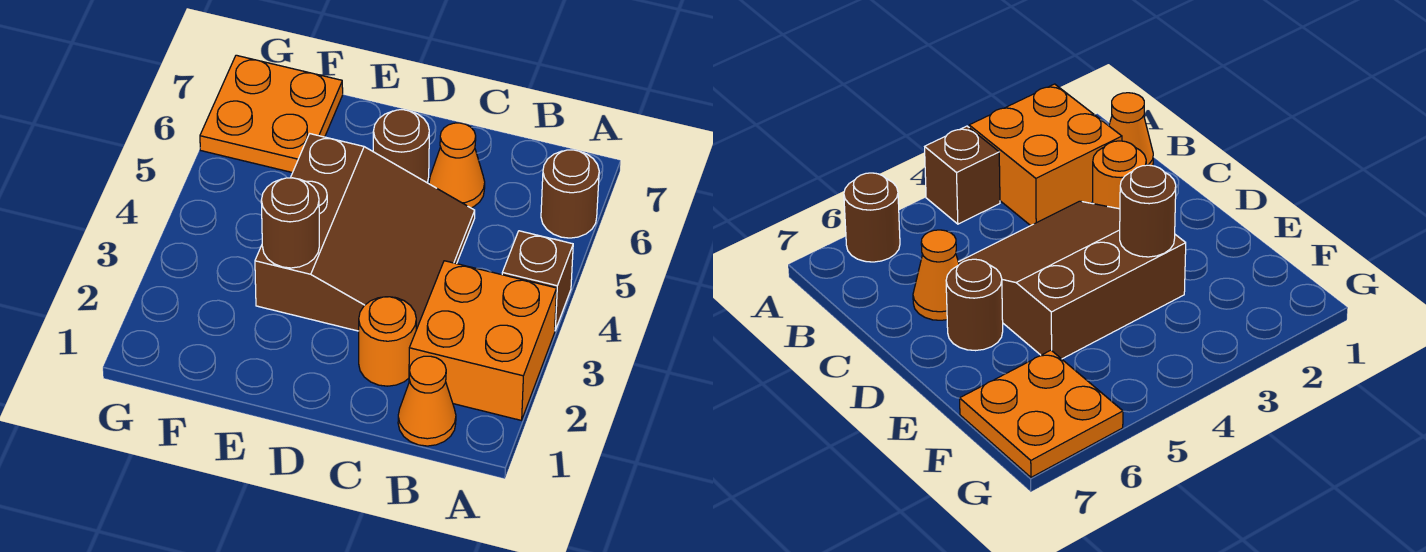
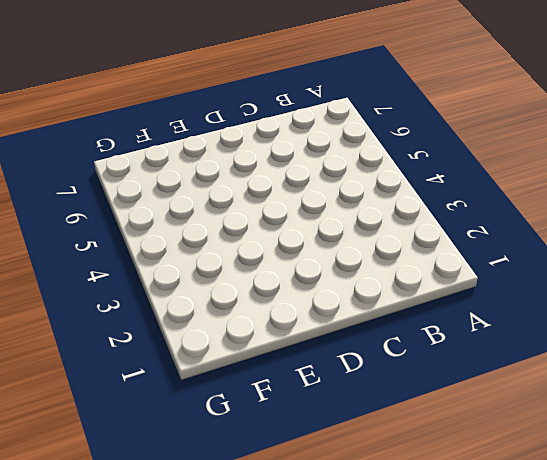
none -> orange 2x2 brick [409,261,557,420]
none -> brown 1x1 brick [502,231,573,330]

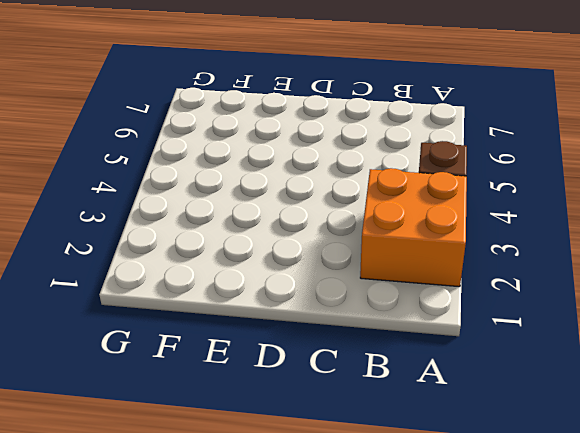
none -> brown 1x1 round brick [541,150,599,238]
none -> orange 1x1 cone [398,356,456,446]

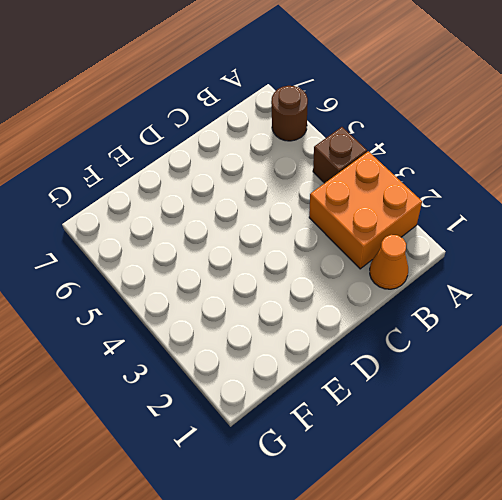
none -> orange 1x1 round brick [359,297,416,386]
none -> brown 3x3 slope [255,134,475,331]

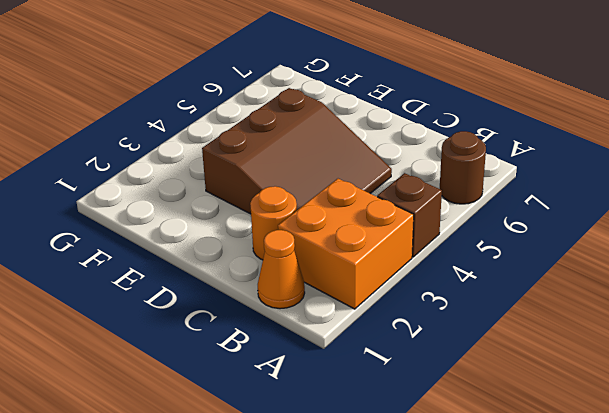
none -> orange 1x1 cone [429,123,485,208]
none -> brown 1x1 round brick [373,110,429,183]

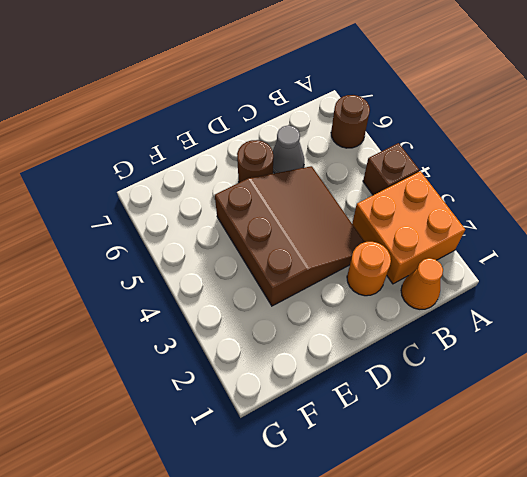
grey 1x1 cone [273,126,304,173] -> orange 1x1 cone [429,123,485,208]
none -> orange 2x2 plate [200,55,343,173]
none -> brown 1x1 round brick [261,178,319,268]

